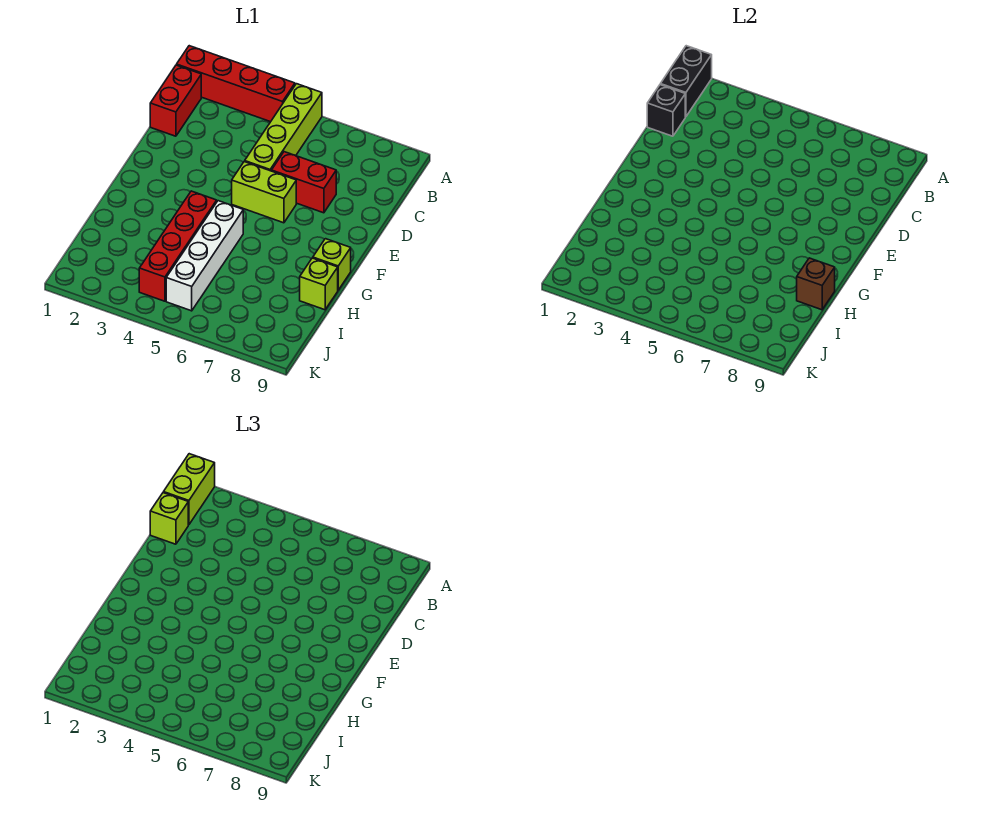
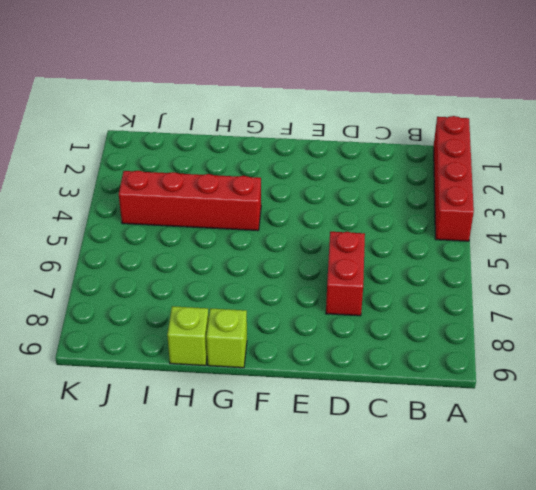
none -> lime 1x4 brick [245,84,322,171]
none -> red 1x2 brick [150,65,201,136]
none -> lime 1x2 brick [232,162,296,223]

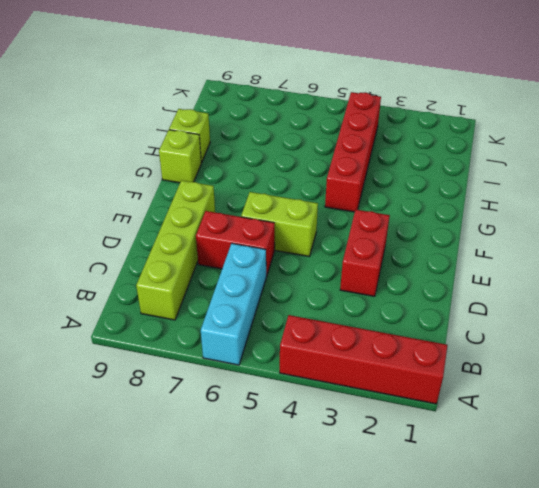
cyan 1x3 brick [201,243,266,365] -> none
lime 1x4 brick [136,180,215,320] -> lime 1x4 brick moved to [245,84,322,171]
red 1x2 brick [340,210,390,296] -> red 1x2 brick moved to [150,65,201,136]
none -> white 1x4 brick [166,201,243,311]
none -> black 1x2 brick [660,46,712,117]
none -> black 1x1 brick [647,85,685,136]

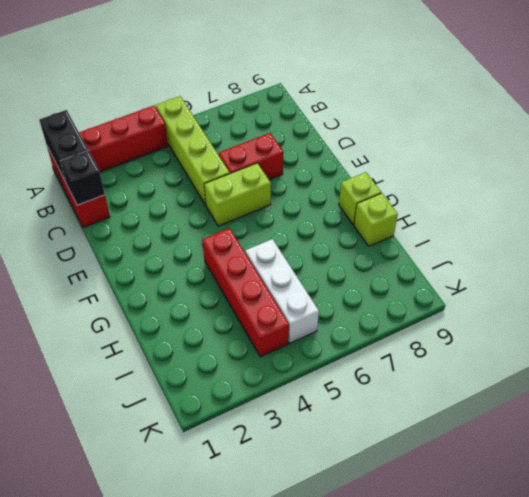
white 1x3 brick [245,239,319,343] -> white 1x4 brick [166,201,243,311]
none -> brown 1x1 brick [797,258,835,310]
none -> lime 1x2 brick [163,454,215,525]
none -> lime 1x1 brick [150,493,188,544]

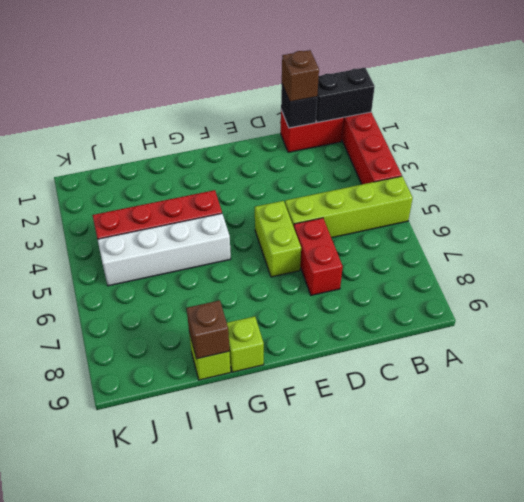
brown 1x1 brick [282,50,319,102] -> lime 1x1 brick [150,493,188,544]
none -> lime 1x2 brick [163,454,215,525]

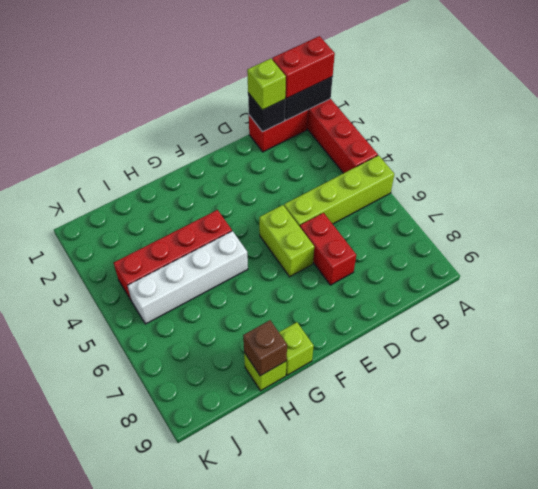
red 1x2 brick [272,36,335,99] -> lime 1x2 brick [163,454,215,525]

